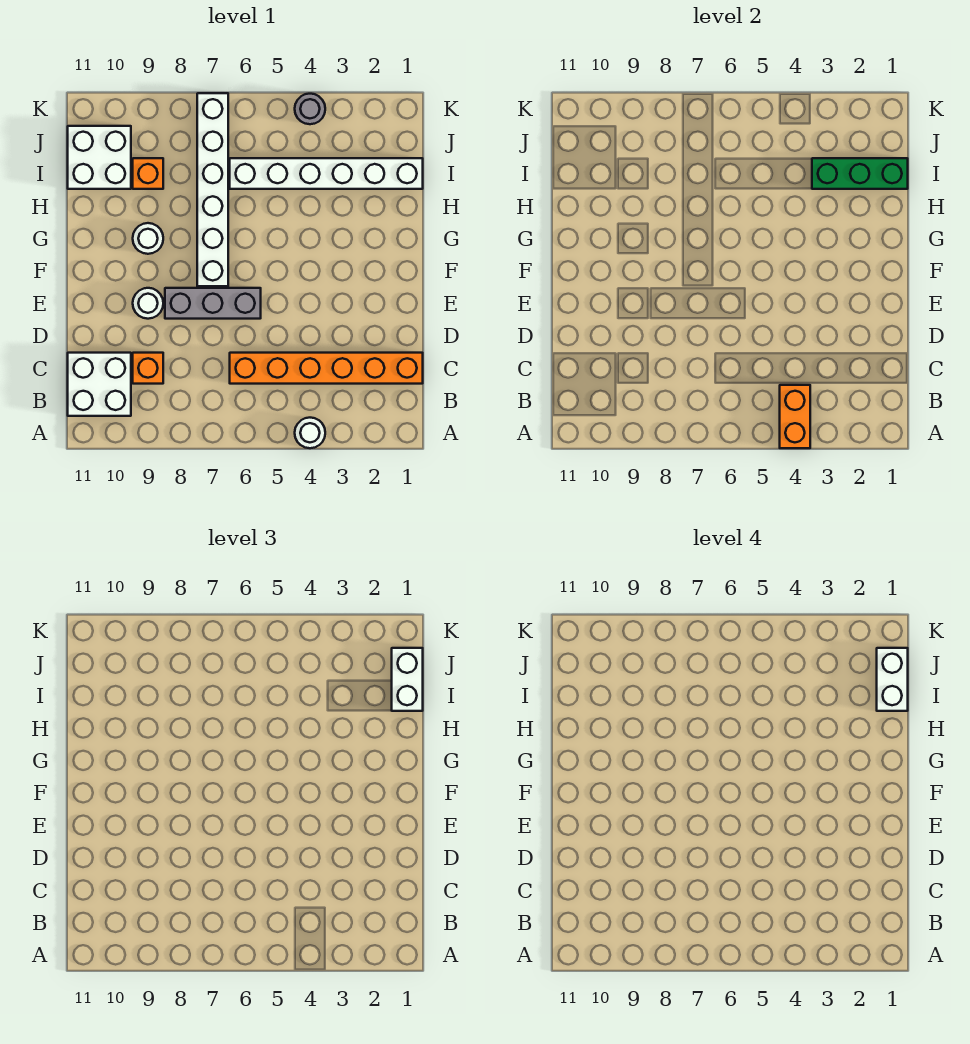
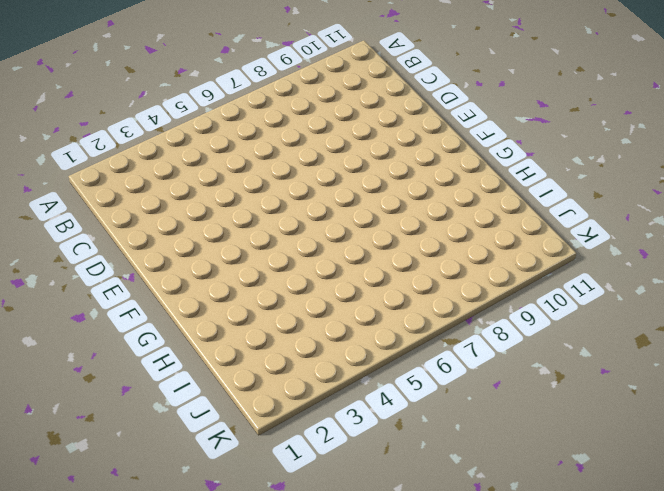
none -> white 1x1 round brick [295,418,325,448]
none -> white 2x2 brick [68,353,131,416]
none -> orange 1x6 brick [230,353,423,384]

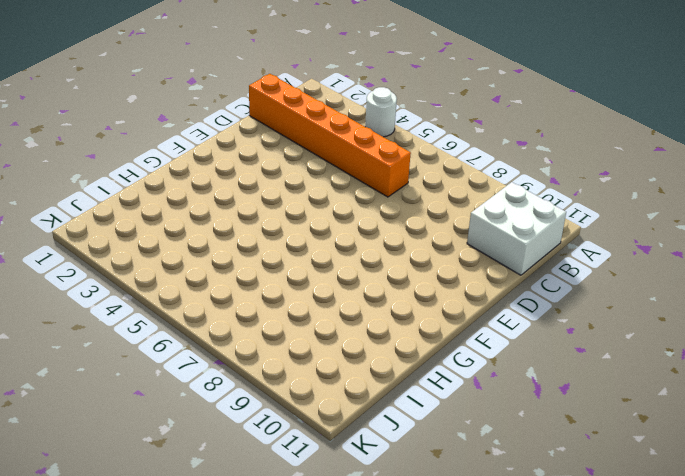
none -> orange 1x1 brick [133,353,163,384]
none -> grey 1x3 brick [165,288,261,319]
none -> white 1x1 round brick [133,288,163,319]

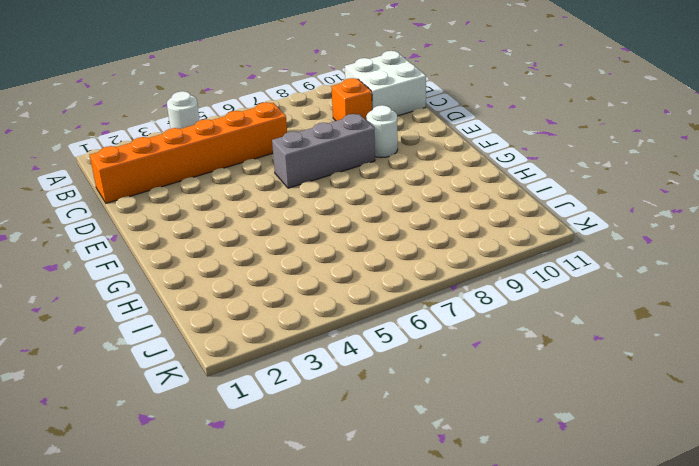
none -> white 1x6 brick [197,93,228,286]
none -> white 1x1 round brick [133,223,163,254]
none -> white 1x6 brick [230,158,423,189]

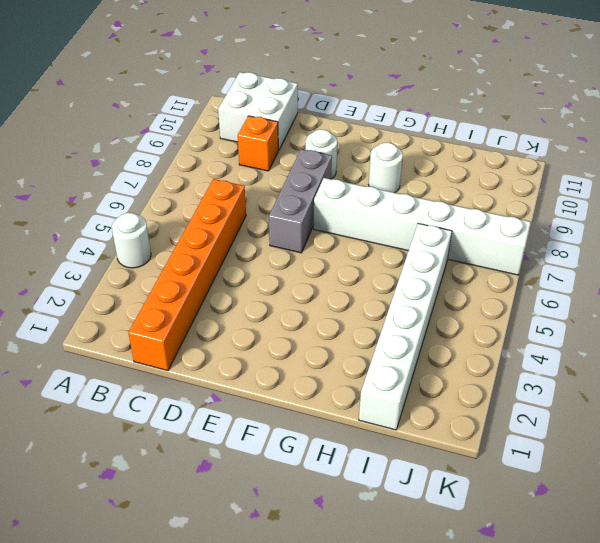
none -> orange 1x1 brick [133,158,163,189]
none -> white 2x2 brick [68,126,131,189]
none -> grey 1x1 round brick [295,94,325,124]

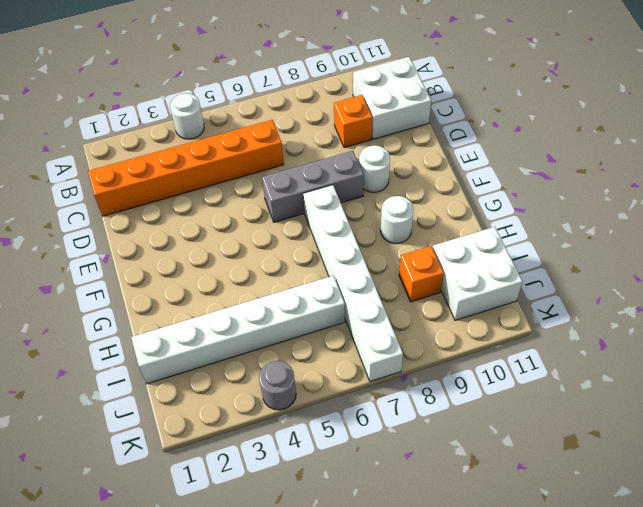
none -> orange 1x2 brick [780,385,810,448]
none -> green 1x3 brick [812,158,908,189]
none -> white 1x2 brick [392,648,423,711]

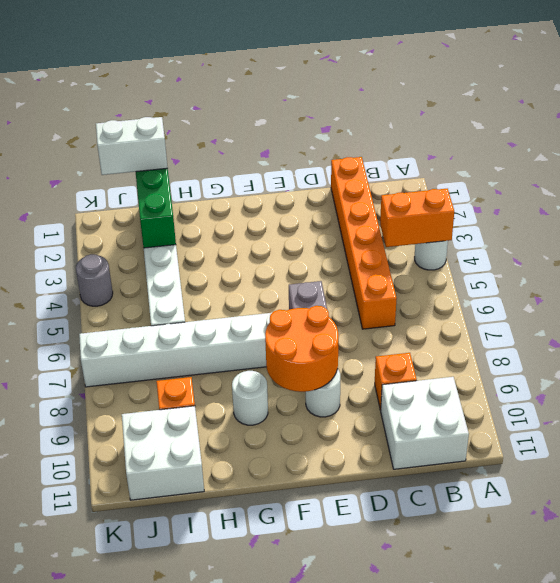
orange 2x2 round brick [265,306,339,392] -> none
none -> white 1x2 brick [877,648,908,711]

